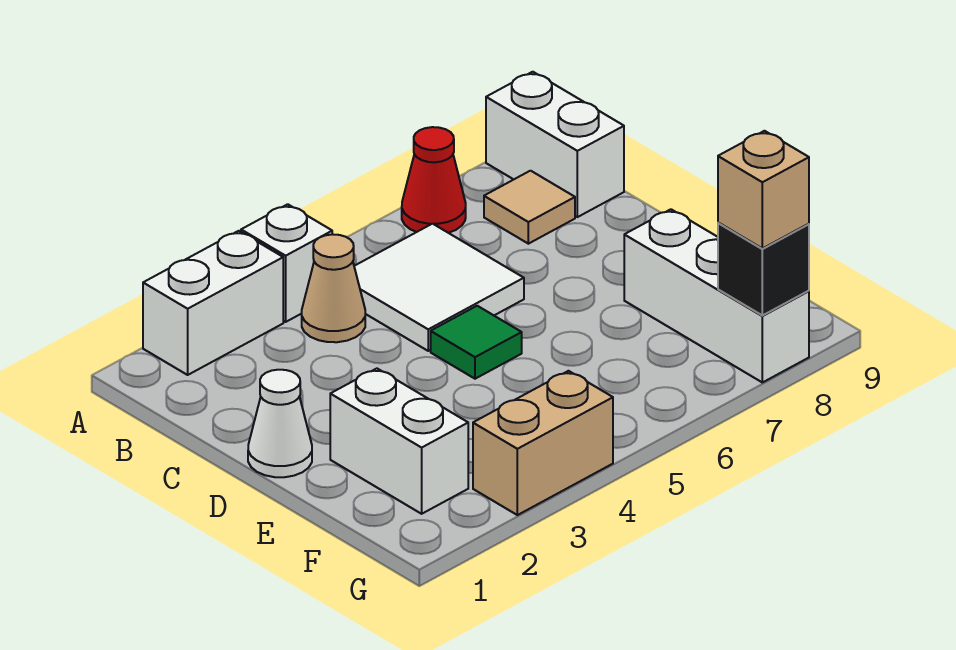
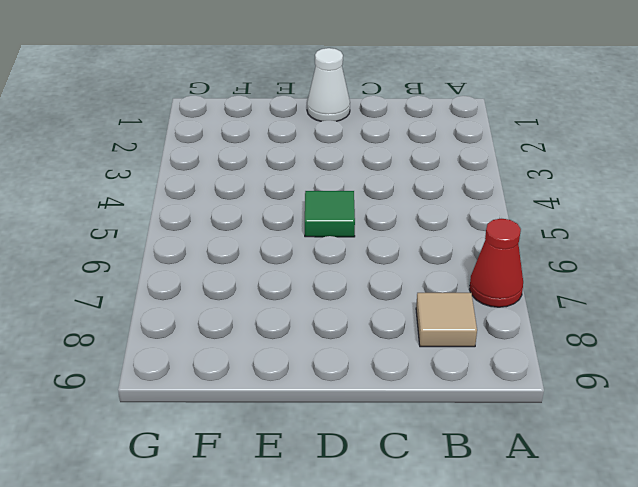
none -> white 1x2 brick [143,231,283,375]
none -> white 1x1 brick [241,204,332,322]
none -> white 1x2 brick [486,72,624,217]

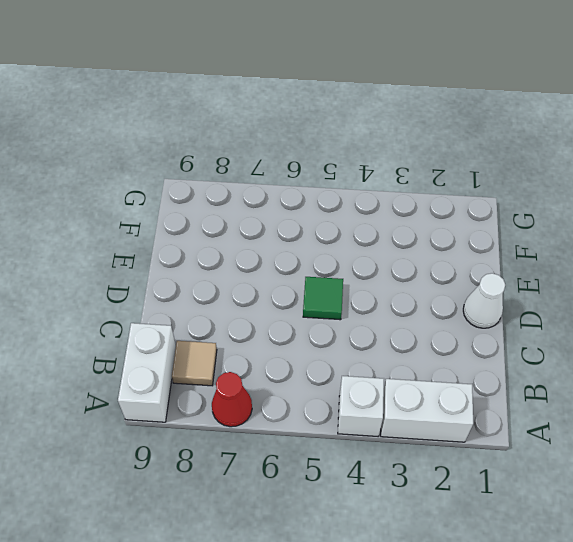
none -> tan 1x1 cone [302,234,365,342]
none -> white 2x2 tile [354,224,524,351]
none -> white 1x2 brick [330,369,468,514]

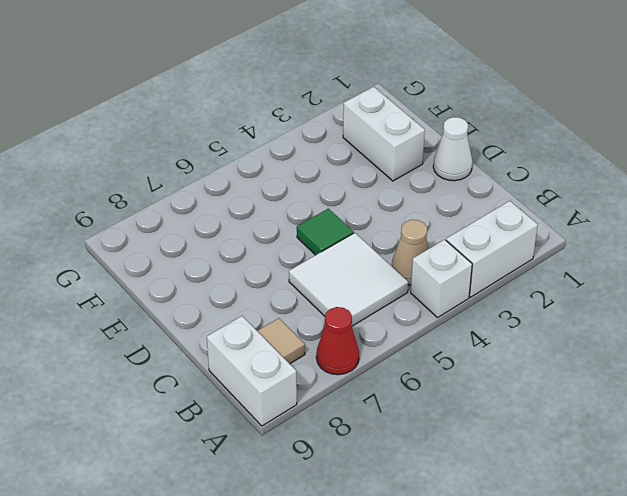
none -> white 1x3 brick [624,209,809,382]
none -> tan 1x2 brick [473,371,613,515]
none -> black 1x1 brick [718,223,809,316]

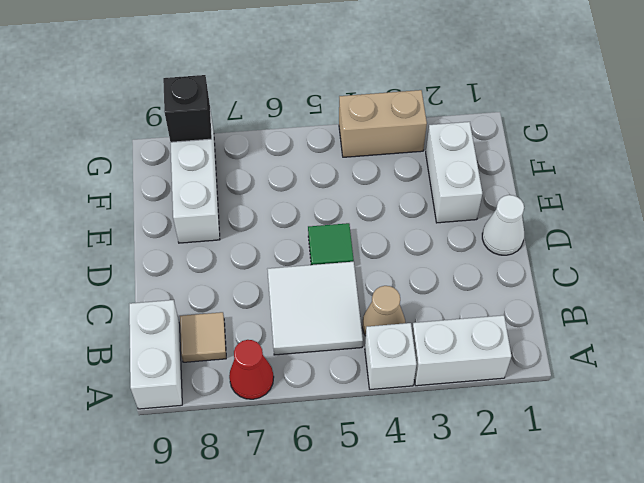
none -> tan 1x1 brick [718,131,809,249]

